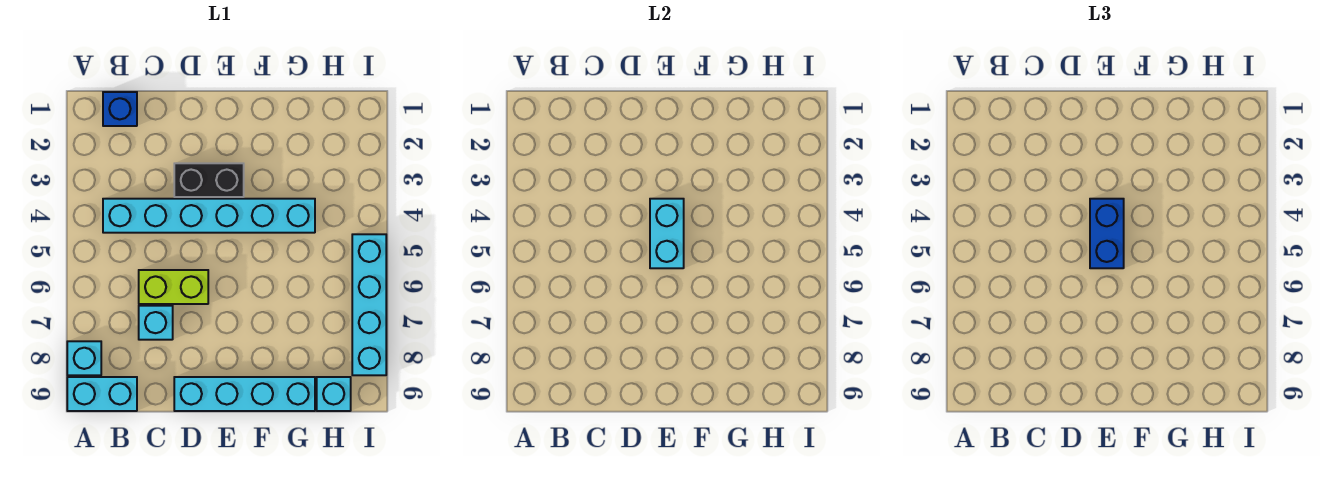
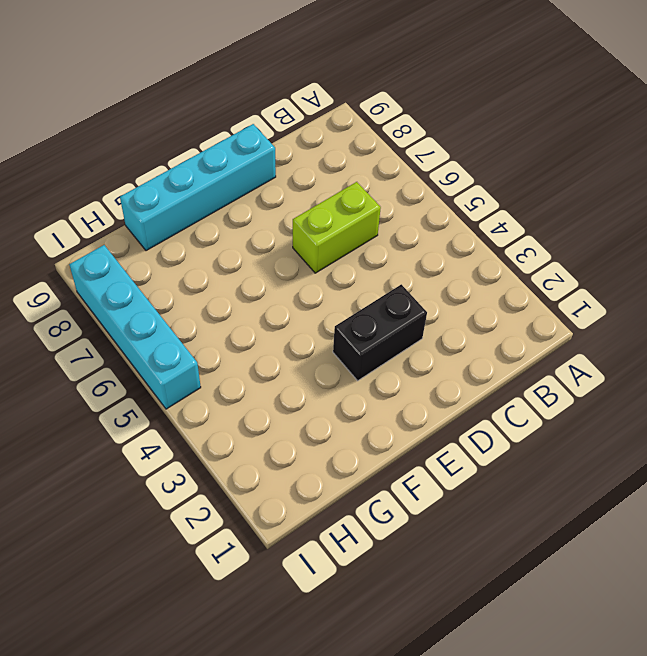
none -> cyan 1x1 brick [67,341,101,375]
none -> cyan 1x2 brick [67,377,137,411]
none -> blue 1x1 brick [103,92,137,126]

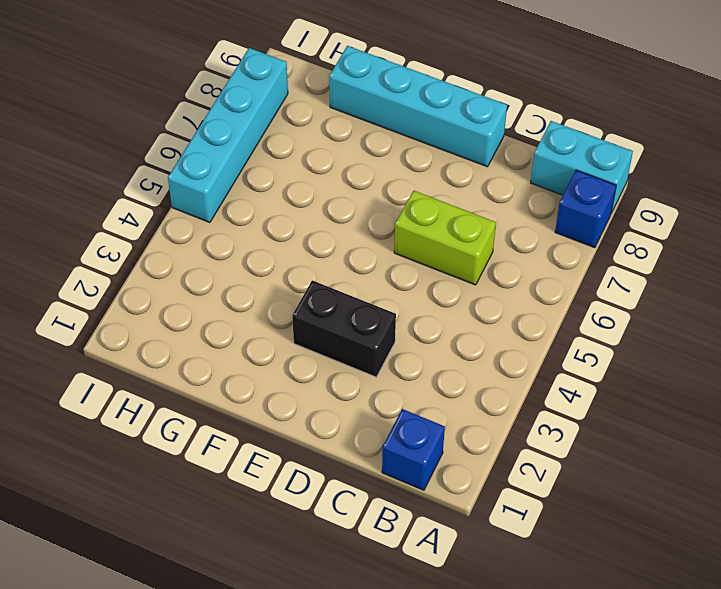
blue 1x1 brick [555,170,616,248] -> cyan 1x1 brick [67,341,101,375]
none -> cyan 1x6 brick [103,199,315,233]
none -> cyan 1x1 brick [139,306,173,340]
none -> cyan 1x1 brick [317,377,351,411]

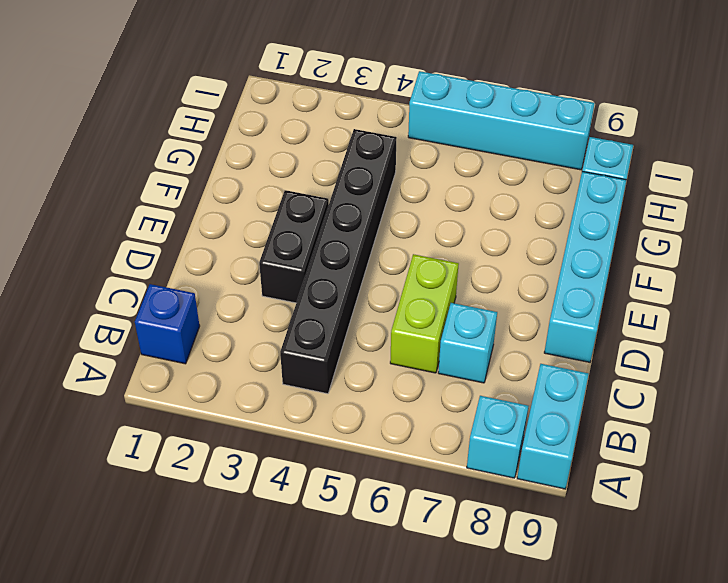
black 1x6 brick [280,129,397,394] -> cyan 1x6 brick [103,199,315,233]
none -> cyan 1x2 brick [650,199,684,268]
none -> blue 1x2 brick [1090,199,1124,268]

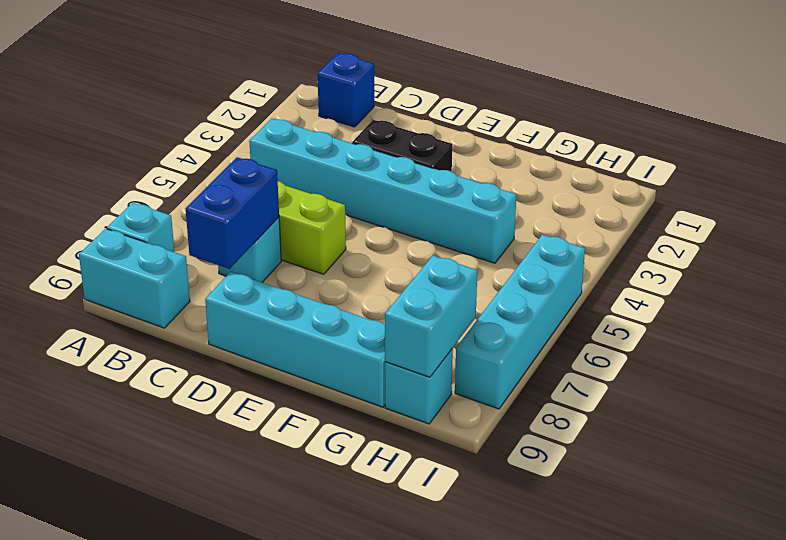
blue 1x2 brick [186,157,279,269] -> blue 1x2 brick moved to [1090,199,1124,268]
cyan 1x2 brick [385,256,477,377] -> cyan 1x2 brick moved to [650,199,684,268]

